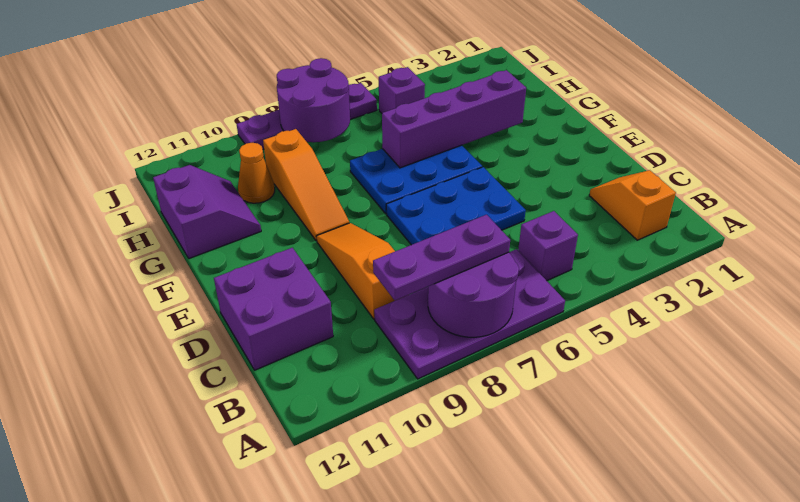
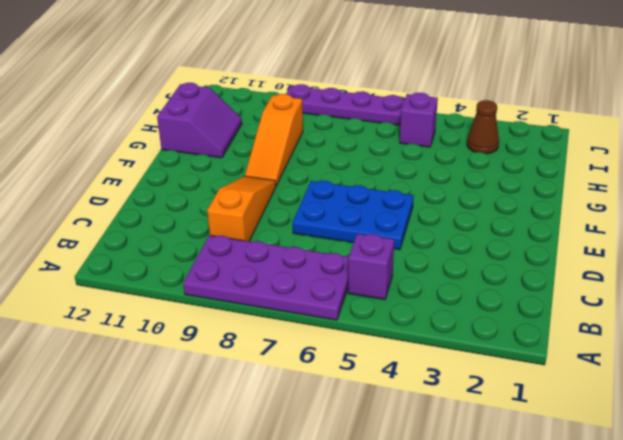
brown 1x1 cone [467,100,499,154] -> none
none -> orange 1x2 slope [589,170,676,240]
none -> purple 2x2 brick [214,248,333,370]
none -> blue 2x3 plate [350,145,482,214]

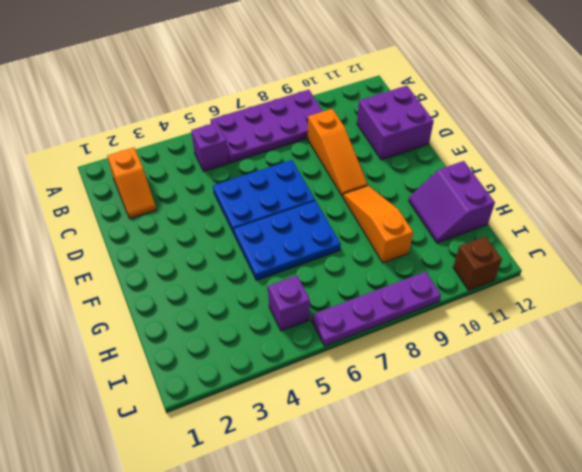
brown 1x1 brick [453,236,502,290] -> none
none -> orange 1x1 cone [238,143,275,203]
none -> purple 2x2 round brick [428,252,519,337]
none -> purple 1x4 brick [382,70,526,168]

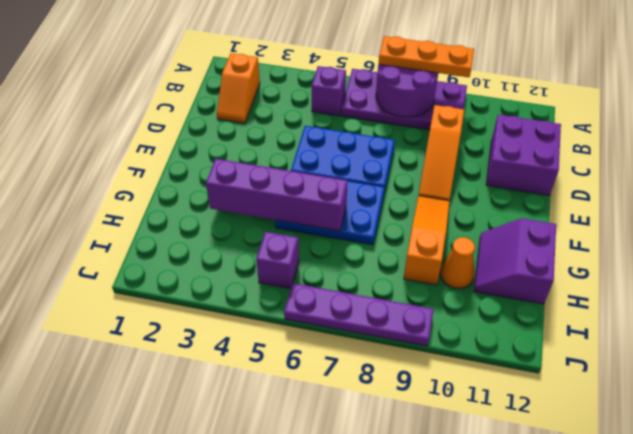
orange 1x3 plate [379,36,474,77] -> none
none -> purple 2x2 round brick [277,58,350,142]
none -> purple 1x3 plate [373,215,510,300]

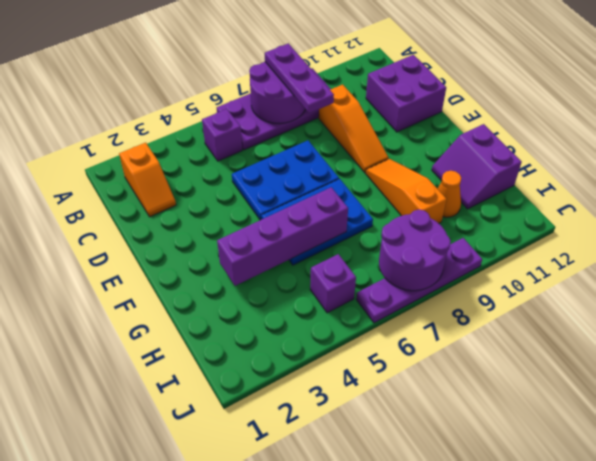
purple 1x3 plate [265,43,334,113] -> purple 1x3 plate turned to [373,215,510,300]

